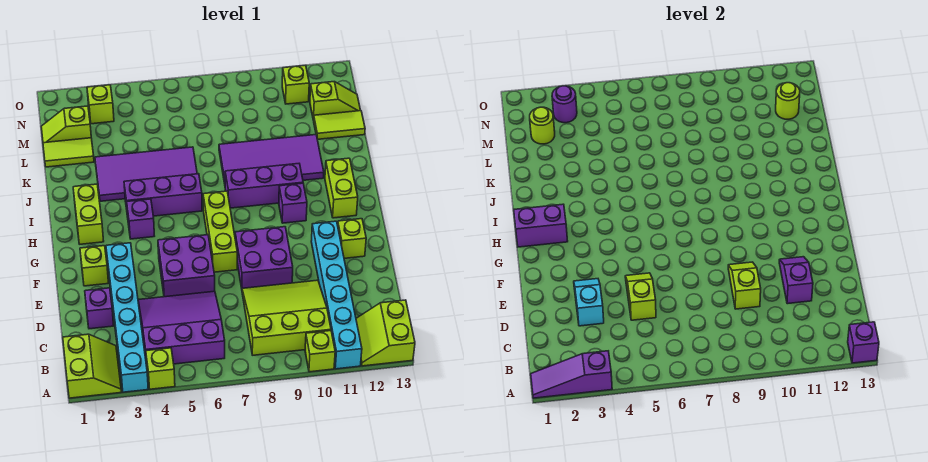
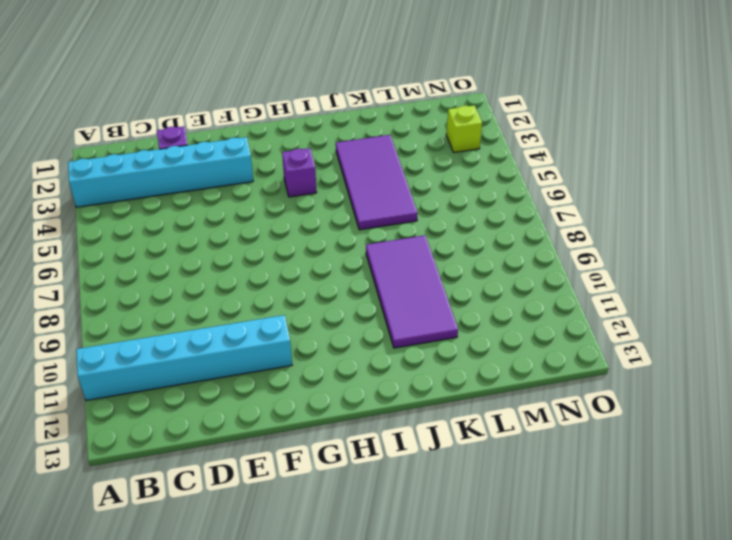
none -> lime 2x2 slope [63,334,121,398]
none -> lime 1x1 brick [146,348,175,389]
none -> lime 1x1 brick [305,331,335,372]
none -> lime 2x2 slope [356,300,415,366]

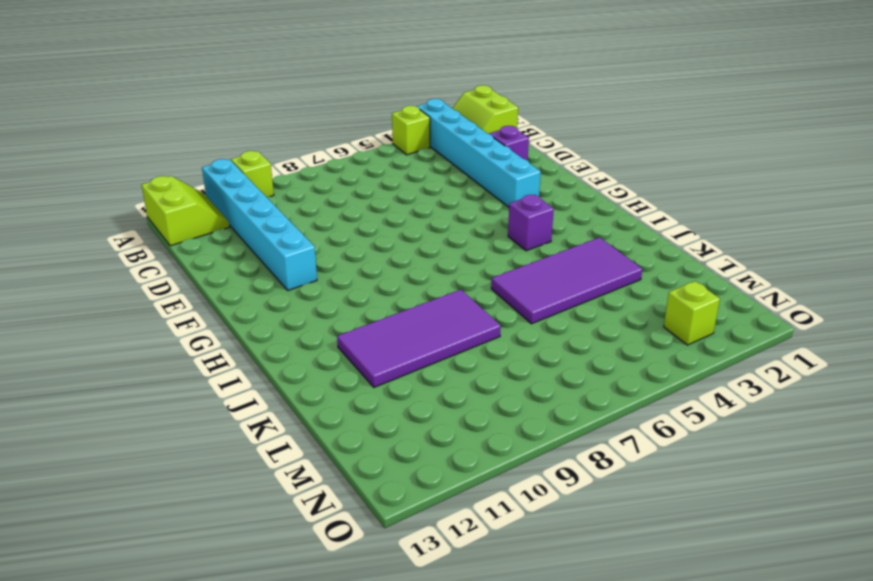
none -> purple 3x3 slope [138,291,225,365]
none -> lime 3x3 slope [242,280,331,355]
none -> purple 2x2 brick [158,235,215,297]
none -> purple 2x2 brick [235,227,293,288]

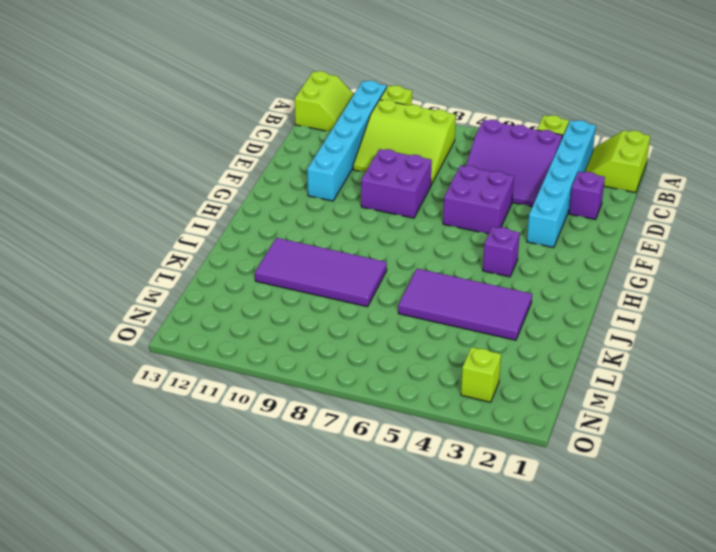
none -> lime 1x1 brick [80,246,108,286]
none -> lime 1x3 brick [203,191,237,272]
none -> lime 1x1 brick [338,219,366,258]
none -> lime 1x2 brick [73,184,104,244]

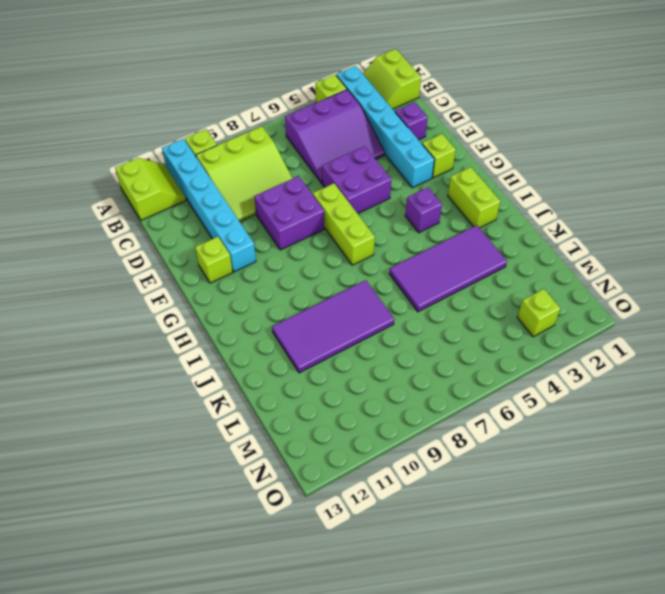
none -> purple 1x1 brick [279,183,307,223]
none -> lime 1x2 brick [325,158,358,218]
none -> purple 1x3 brick [124,174,202,217]
none -> purple 1x3 brick [225,164,303,208]

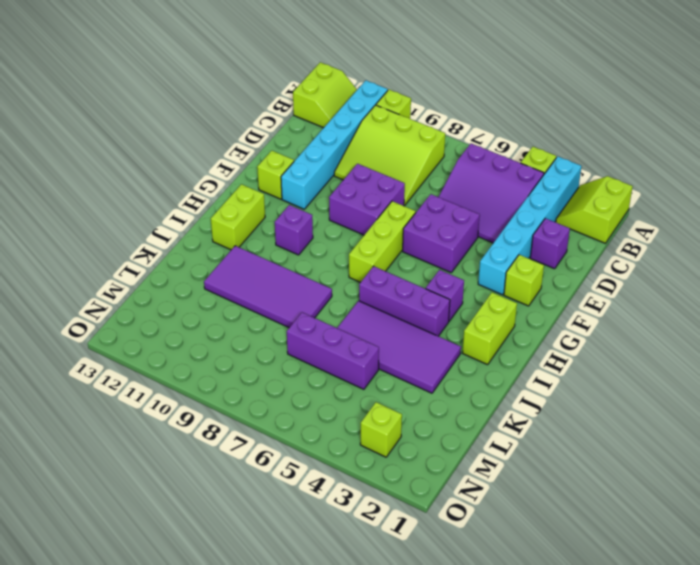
purple 1x3 brick [287,312,379,389] -> purple 1x3 brick moved to [225,164,303,208]
none -> lime 1x2 tile [43,138,94,167]
none -> lime 1x2 tile [314,111,365,139]
none -> lime 1x2 slope [41,106,91,143]
none -> lime 1x2 slope [310,82,361,120]

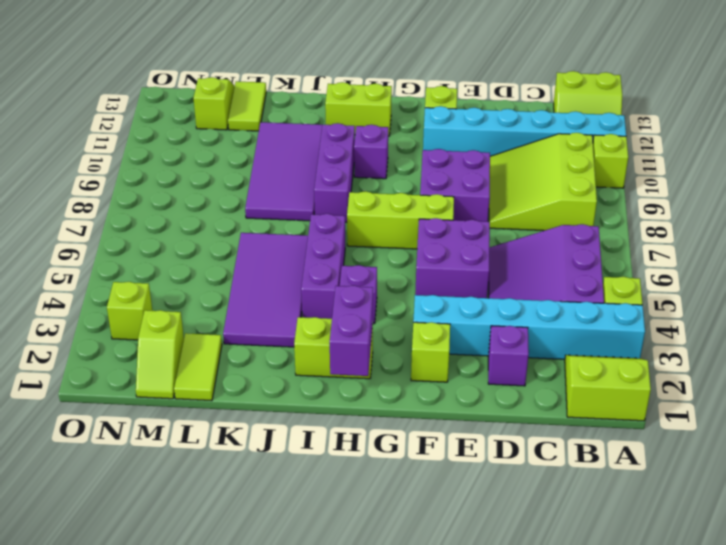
none -> lime 1x1 brick [282,65,309,104]
none -> purple 1x3 slope [531,351,612,398]
none -> purple 1x1 brick [848,322,879,363]
none -> cyan 1x2 slope [574,279,604,326]

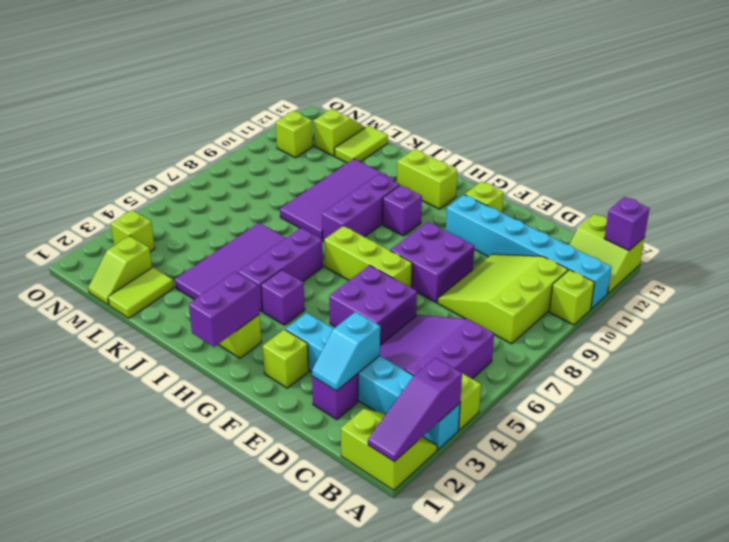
cyan 1x2 slope [312,312,380,391] -> cyan 1x2 slope turned to [574,279,604,326]
none -> lime 1x2 slope [625,273,656,320]
none -> lime 1x2 slope [728,262,761,309]
none -> purple 1x2 slope [779,257,813,304]
none -> lime 1x1 round brick [530,107,555,144]

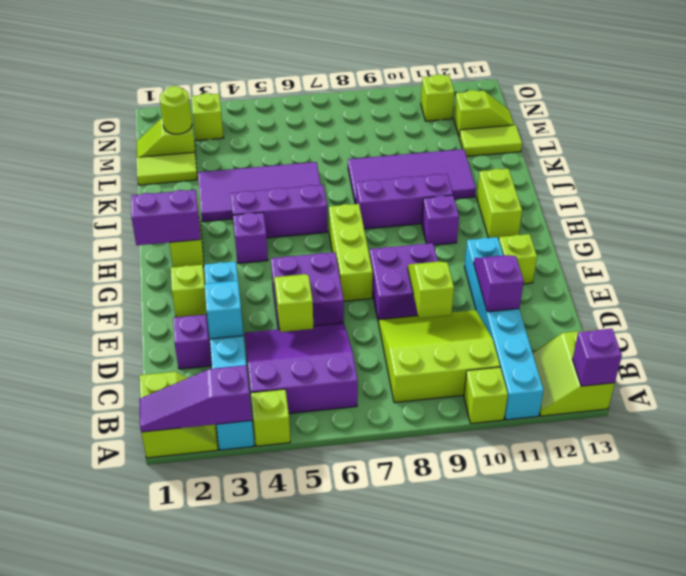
none -> lime 1x1 round brick [776,83,800,119]
none -> purple 1x1 round brick [552,86,577,123]

